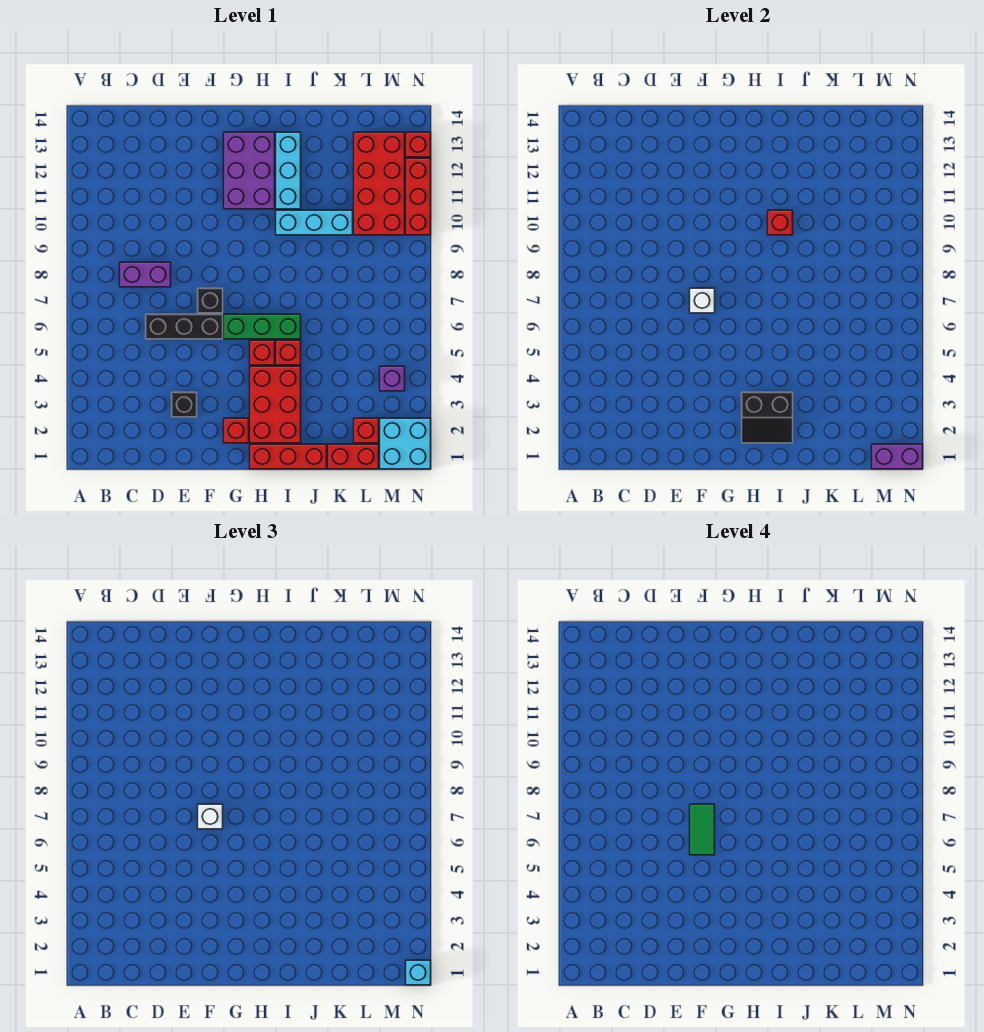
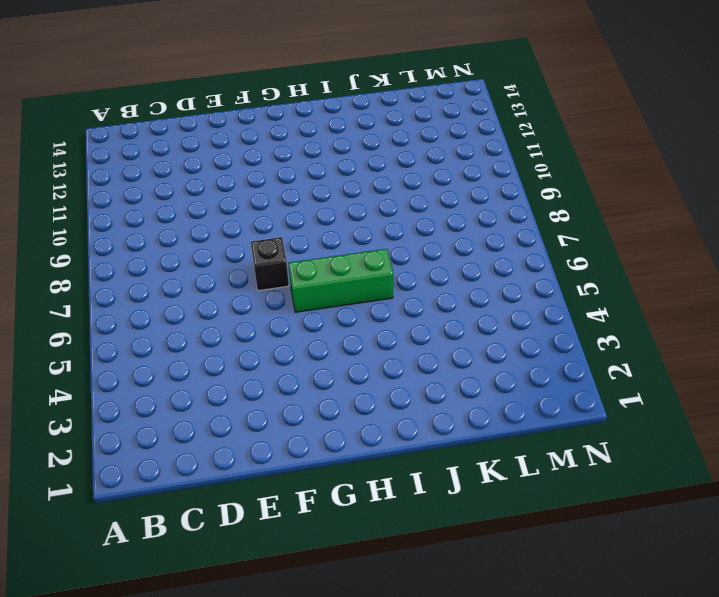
none -> purple 1x2 brick [120,262,171,287]
none -> black 1x3 brick [146,314,223,339]
none -> black 1x1 brick [172,392,197,417]

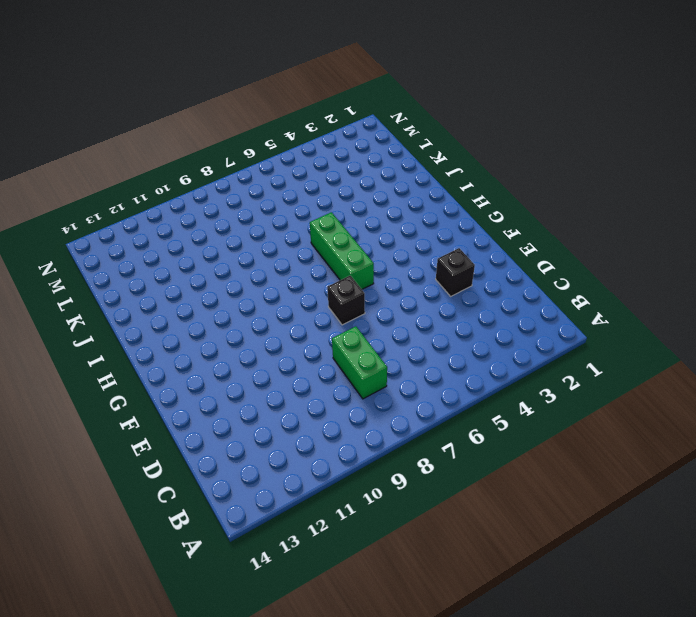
green 1x2 brick [332,326,387,399] -> purple 1x2 brick [120,262,171,287]
none -> black 1x3 brick [146,314,223,339]
none -> red 1x1 brick [224,418,249,443]
none -> purple 2x3 brick [224,132,275,209]

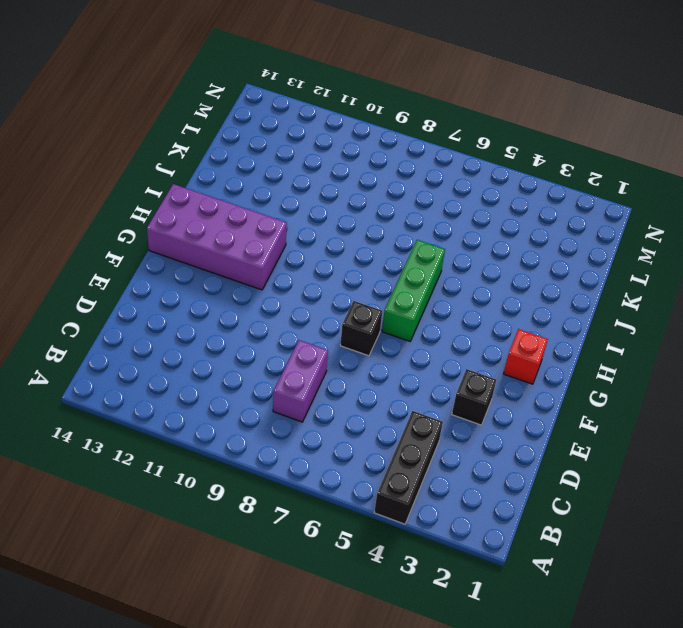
black 1x3 brick [374,411,443,524] -> black 1x3 brick moved to [146,314,223,339]
purple 2x4 brick [147,184,287,290] -> purple 2x3 brick [224,132,275,209]
none -> red 1x3 brick [250,444,327,469]
none -> red 2x3 brick [250,366,301,443]
none -> red 1x1 brick [250,340,275,365]

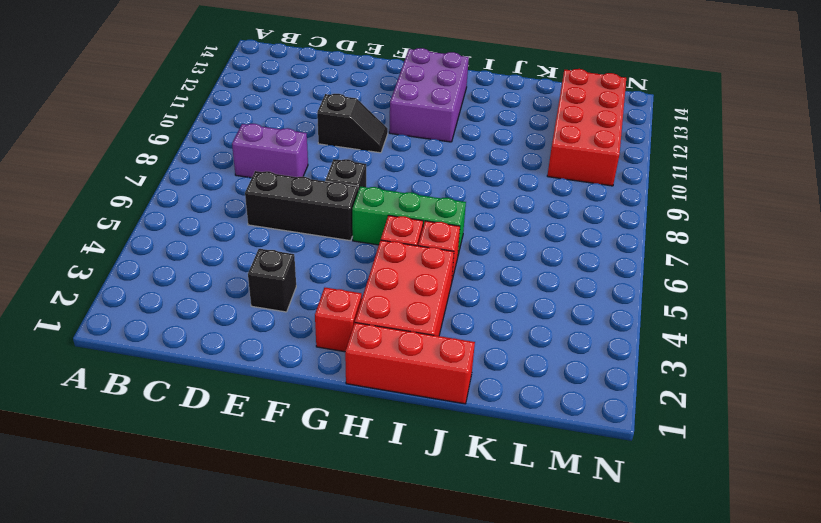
black 1x2 slope [317,94,388,153] -> none
none -> cyan 1x3 brick [276,210,353,235]
none -> cyan 1x3 brick [276,132,301,209]
none -> red 1x2 brick [328,444,379,469]

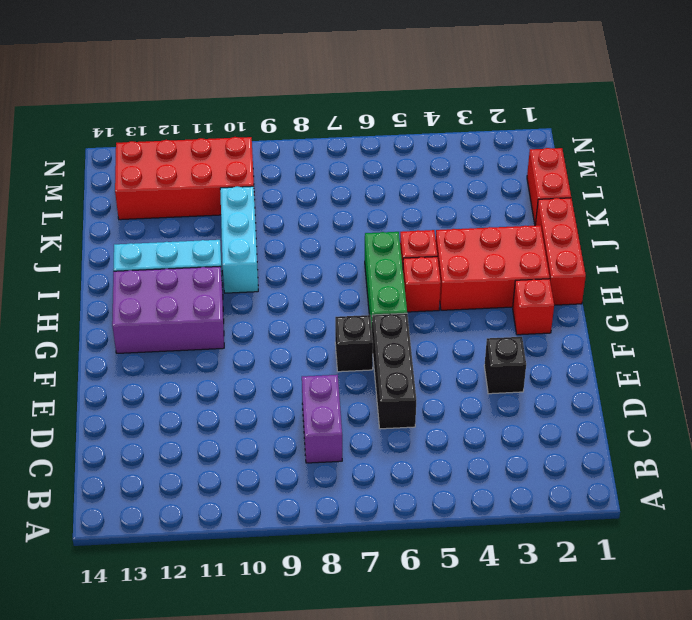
none -> red 1x1 brick [354,418,379,443]
none -> cyan 2x2 brick [380,418,431,469]
none -> purple 1x1 brick [380,366,405,391]

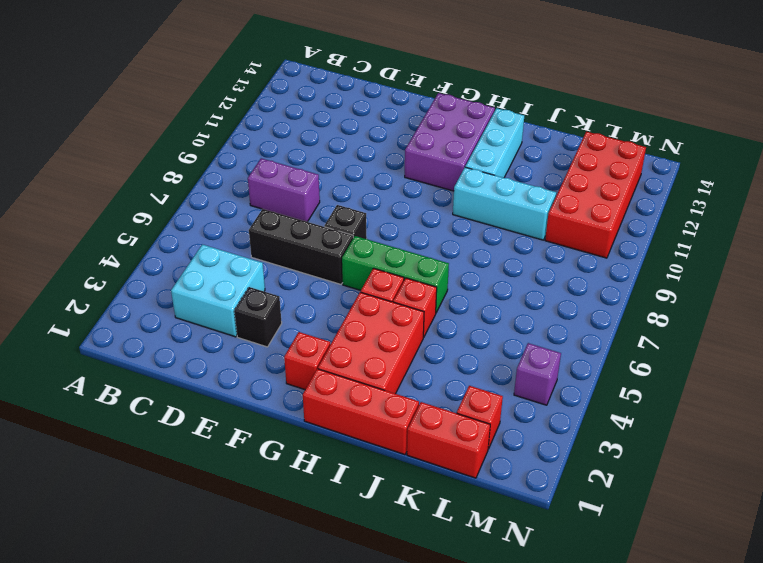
cyan 2x2 brick [171,244,265,337] -> cyan 2x2 brick moved to [380,418,431,469]
none -> red 1x3 brick [406,158,431,235]
none -> red 1x1 brick [406,132,431,157]
none -> white 1x1 brick [690,288,715,313]

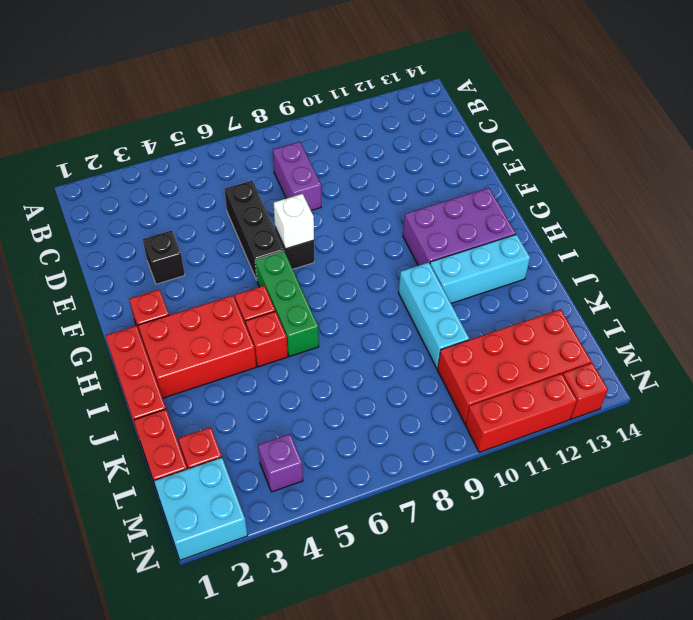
none -> black 2x2 slope [742,392,793,443]
none -> red 1x1 brick [768,210,793,235]
none -> purple 1x2 brick [872,444,923,469]

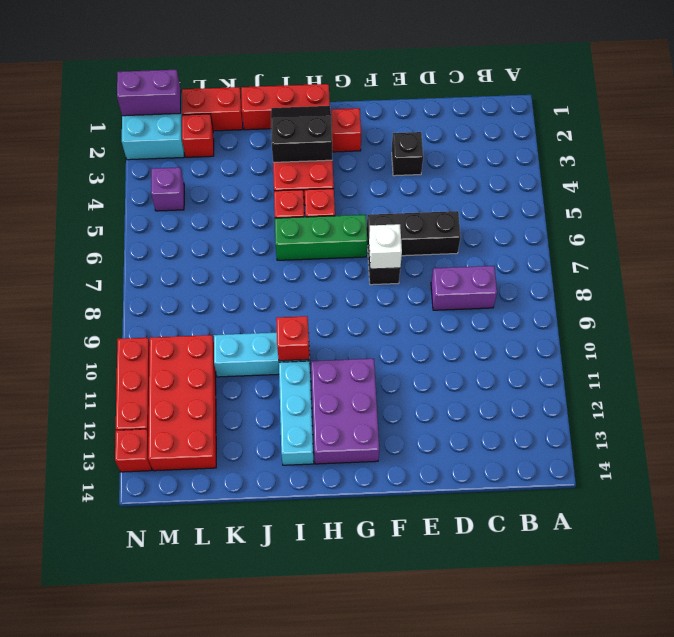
none -> white 1x1 brick [198,804,223,829]
none -> cyan 1x1 brick [406,960,431,985]
none -> green 1x2 tile [690,804,715,855]

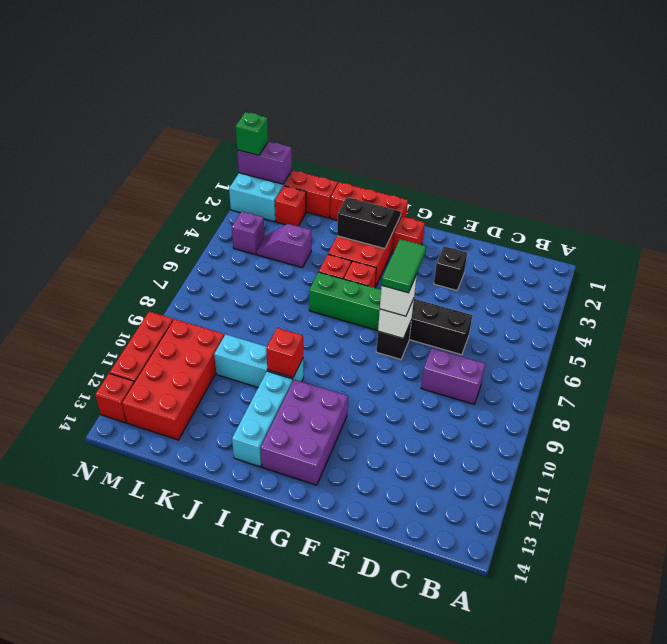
purple 1x2 slope [256,224,311,268] -> none
green 1x1 brick [236,112,268,155] -> cyan 1x1 brick [406,960,431,985]

